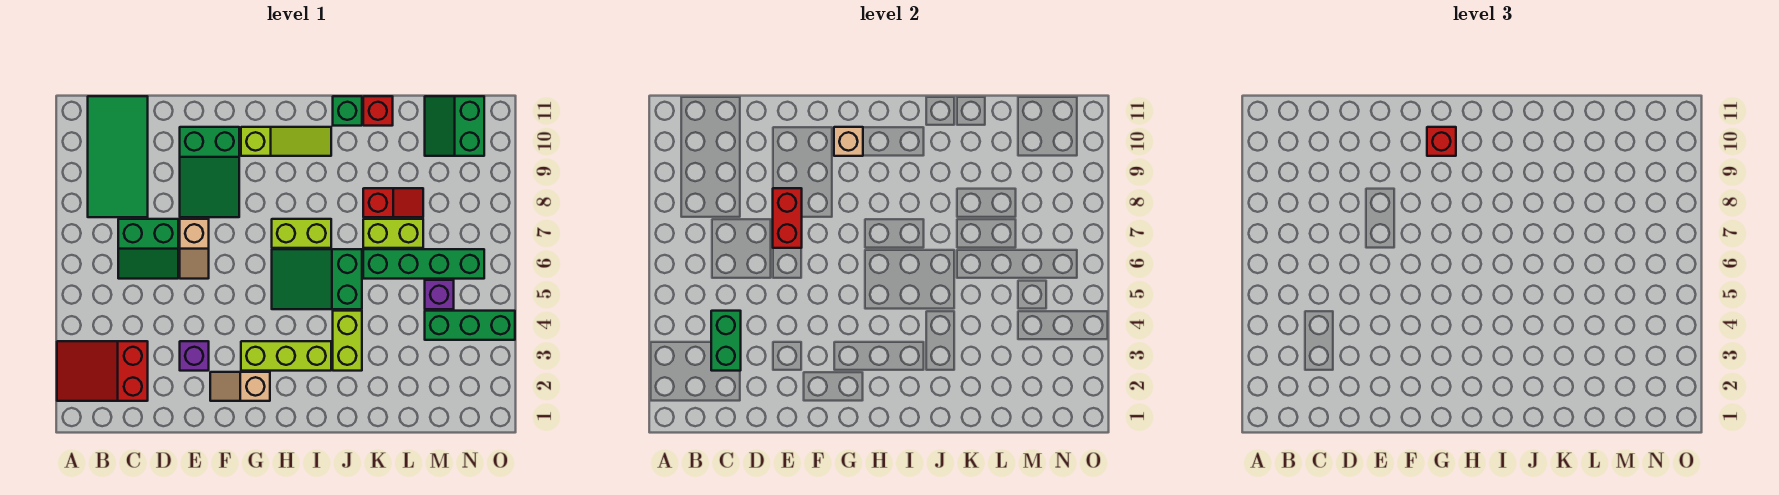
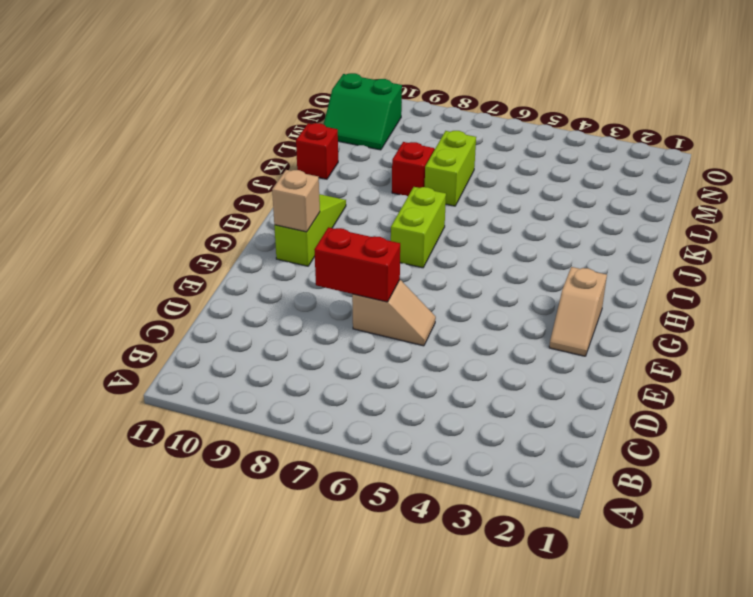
none -> red 2x3 slope [57,341,148,401]
none -> green 2x4 tile [88,96,148,217]
none -> green 2x2 slope [118,219,178,279]

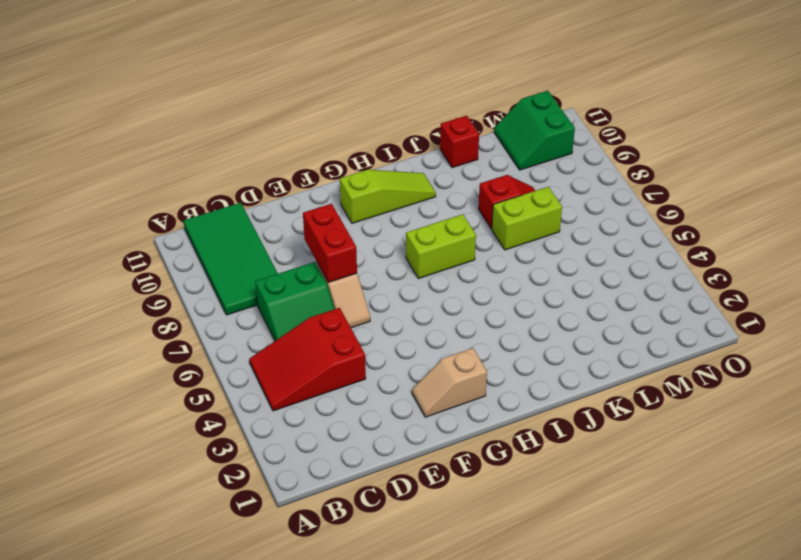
red 2x3 slope [249,308,366,411] -> red 2x3 slope moved to [57,341,148,401]
none -> purple 1x1 brick [180,341,209,371]
none -> green 2x3 slope [180,127,239,217]
none -> lime 1x3 brick [241,341,331,371]

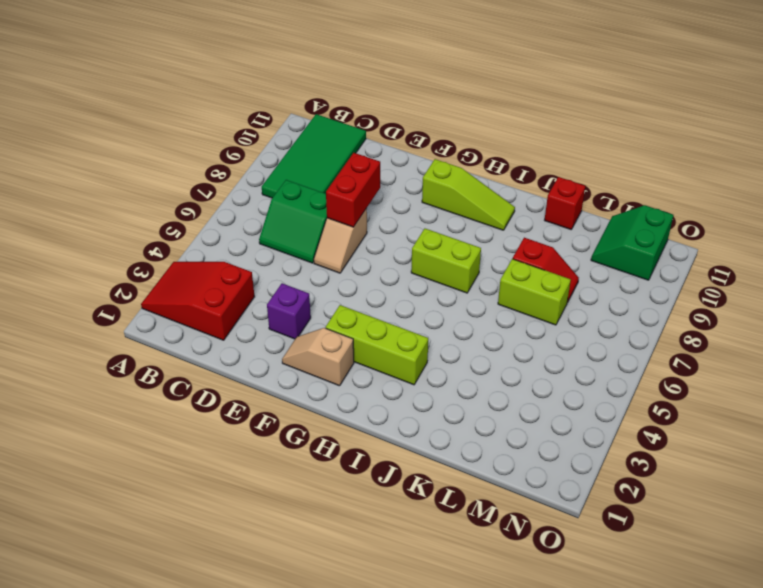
none -> green 2x3 slope [180,127,239,217]
none -> green 2x3 slope [272,249,362,309]
none -> lime 1x2 brick [333,311,362,371]

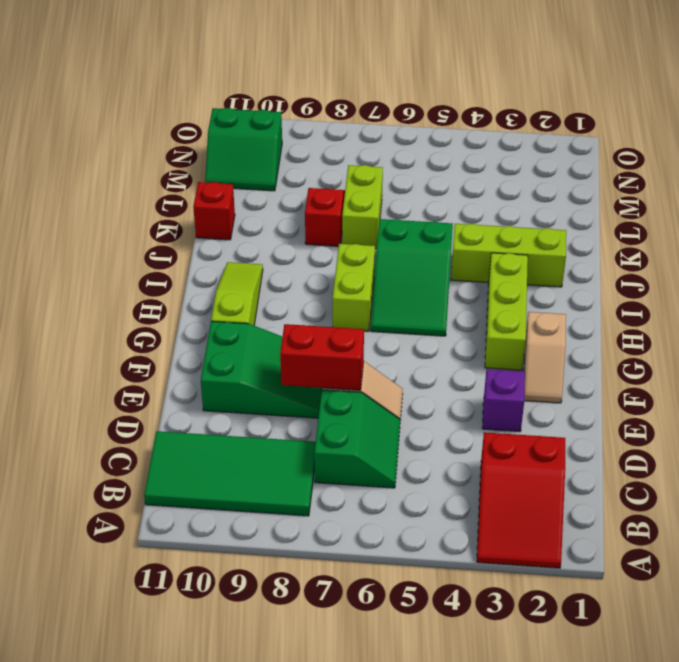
lime 1x3 brick [451,224,566,287] -> lime 1x2 brick [333,311,362,371]
none -> green 1x1 brick [333,96,362,126]
none -> green 1x4 brick [363,249,484,279]
none -> green 1x3 brick [425,311,515,340]

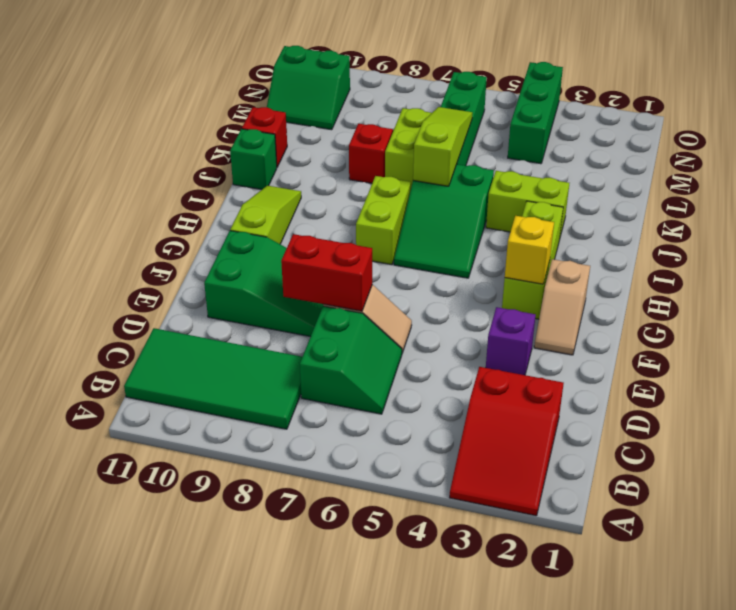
yellow 1x1 brick [505,216,554,284] -> none
lime 1x3 slope [413,107,473,186] -> none
none -> purple 1x1 brick [425,280,454,309]
none -> green 1x2 brick [711,311,741,371]
none -> tan 1x1 brick [834,127,863,156]

